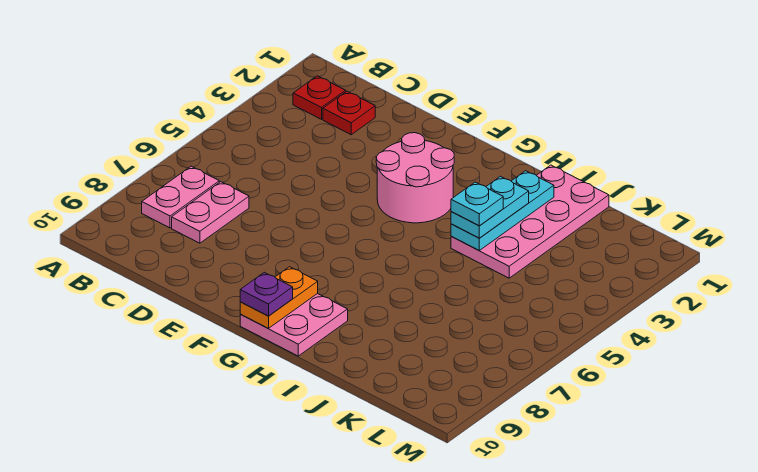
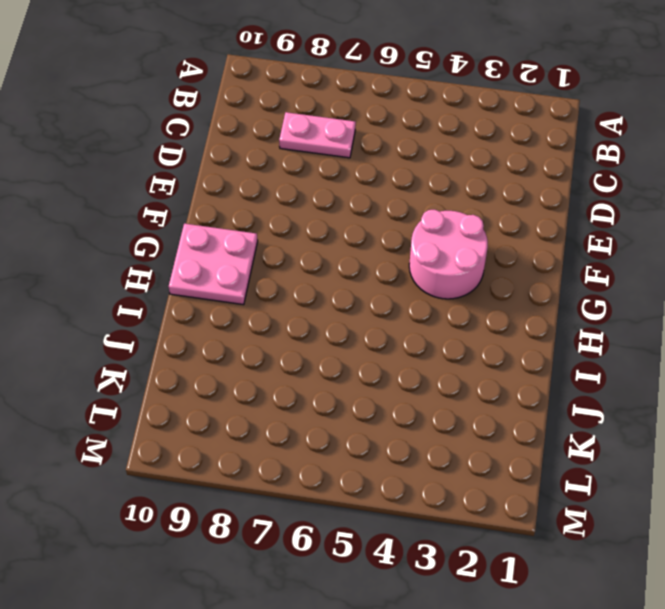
none -> red 1x1 plate [293,76,346,119]
none -> pink 1x2 plate [142,166,219,228]
none -> red 1x1 plate [323,91,375,135]

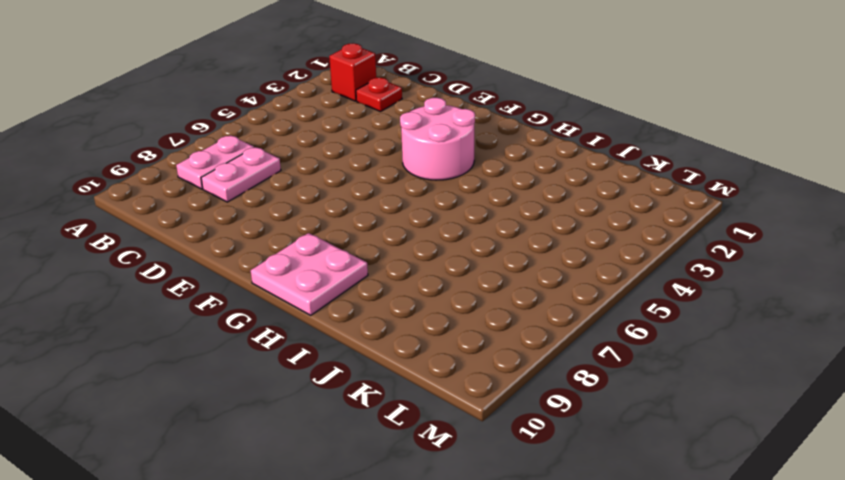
red 1x1 brick [329,43,376,101] -> red 1x1 plate [293,76,346,119]
none -> pink 2x4 plate [451,165,609,278]
none -> orange 1x2 plate [240,267,318,328]
none -> cyan 1x3 plate [451,171,554,250]

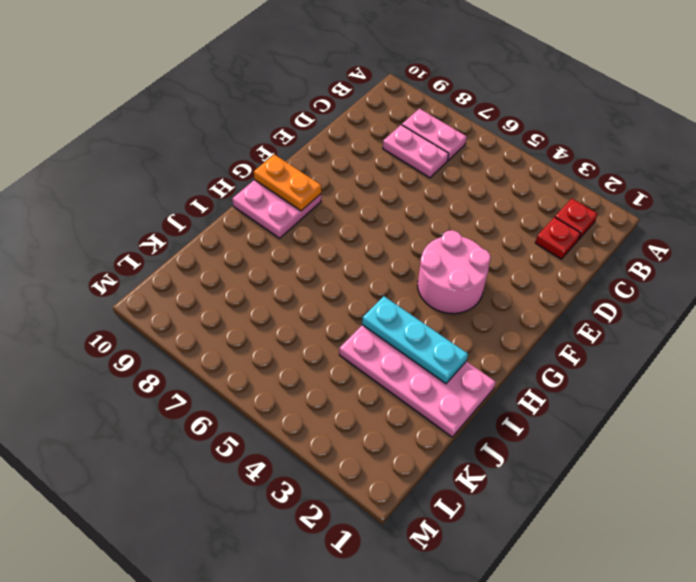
none -> purple 1x1 plate [240,272,293,316]
none -> cyan 1x2 plate [451,176,529,238]
none -> cyan 1x1 plate [451,182,503,226]

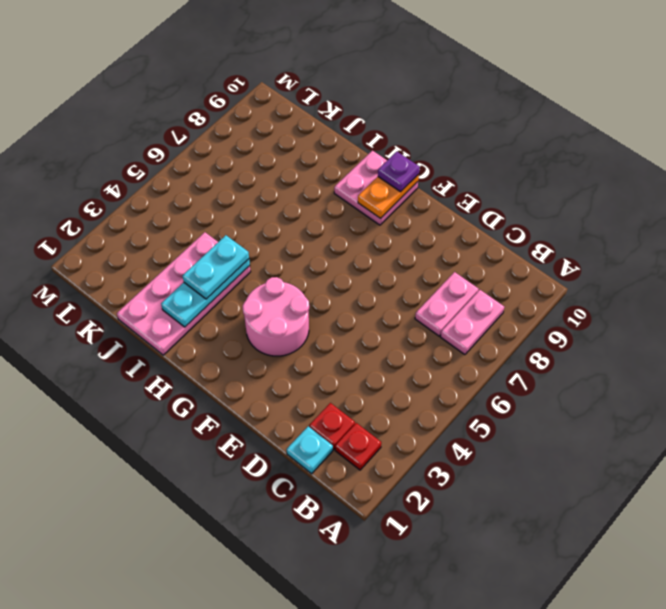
cyan 1x1 plate [287,426,333,474] -> cyan 1x1 plate moved to [451,182,503,226]

